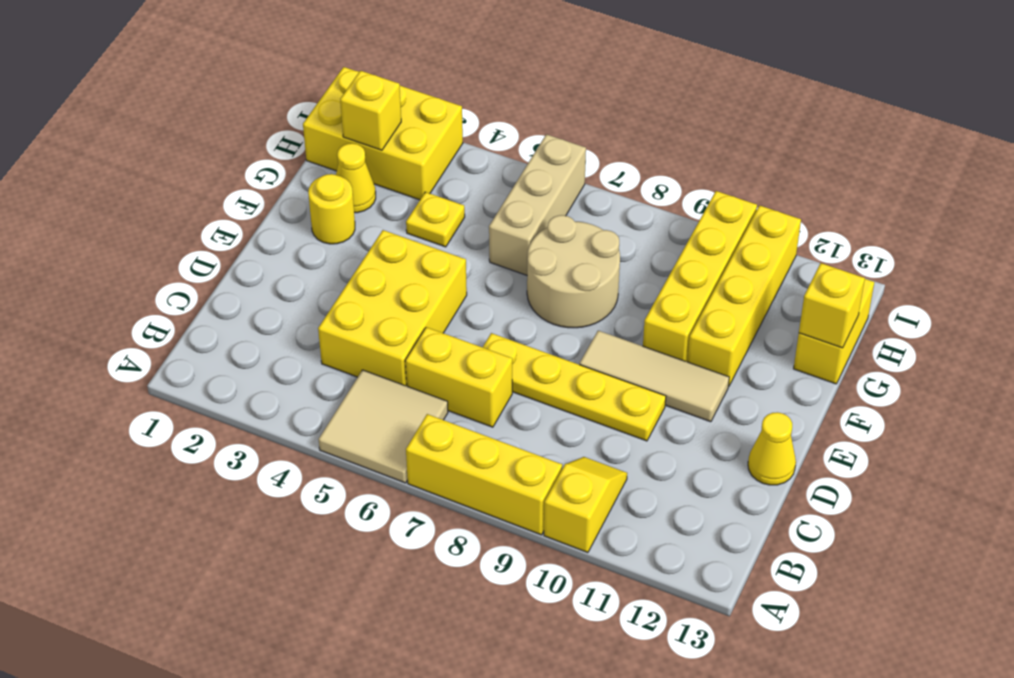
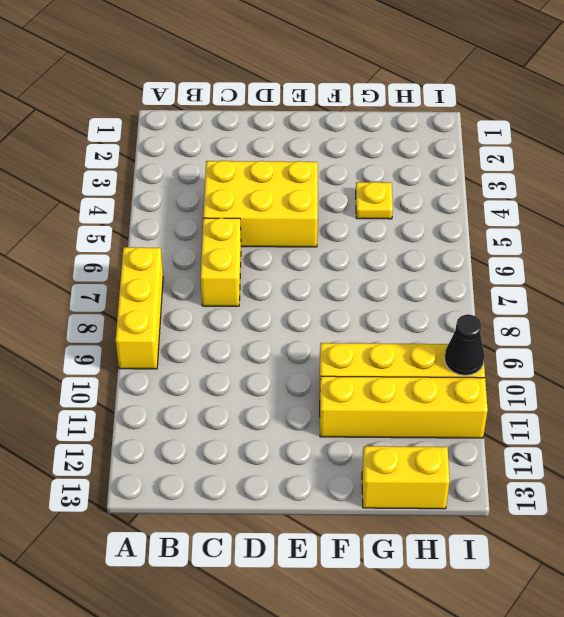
black 1x1 cone [445,314,485,375] -> none
none -> tan 2x2 tile [318,370,448,483]
none -> yellow 1x2 slope [544,457,627,553]
none -> yellow 1x4 plate [483,333,666,441]

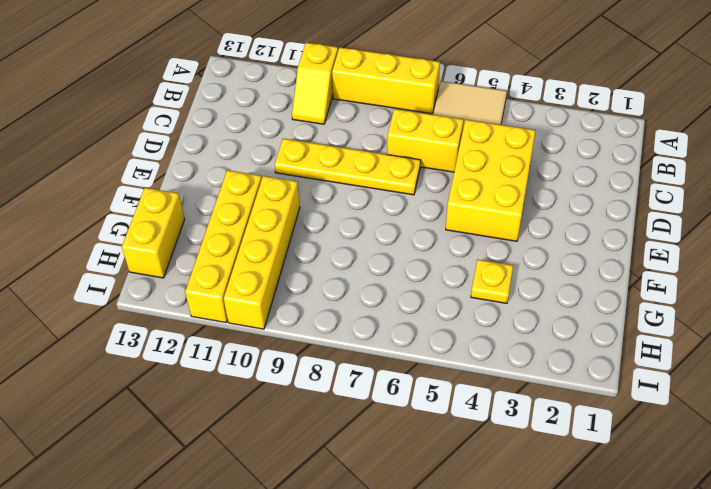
none -> yellow 1x1 cone [748,412,796,485]
none -> tan 1x3 tile [580,331,729,422]
none -> yellow 1x1 round brick [308,174,355,244]

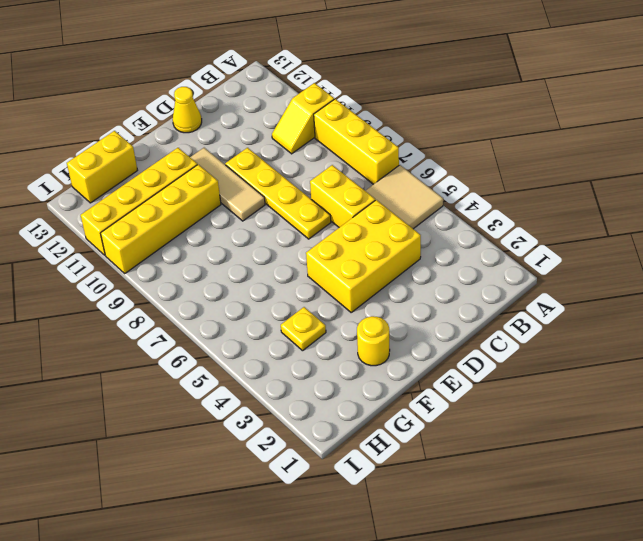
none -> tan 2x2 round brick [527,215,620,328]
none -> yellow 1x1 cone [336,143,376,213]
none -> tan 1x3 brick [489,134,586,275]

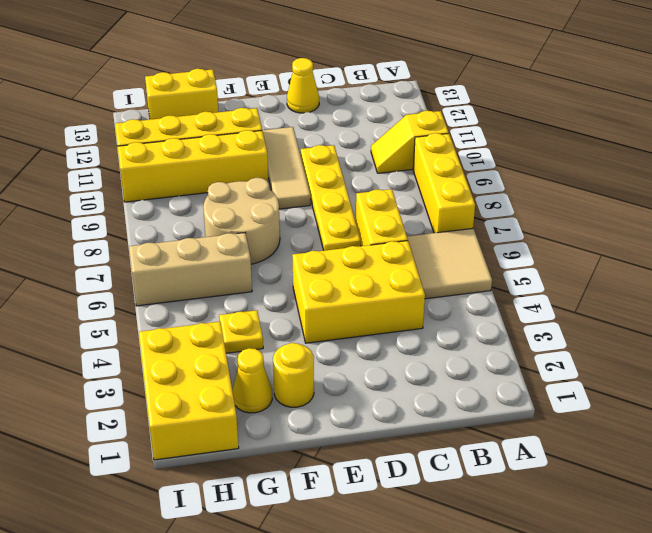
none -> yellow 1x1 brick [799,263,865,348]
none -> yellow 1x1 brick [340,71,401,150]

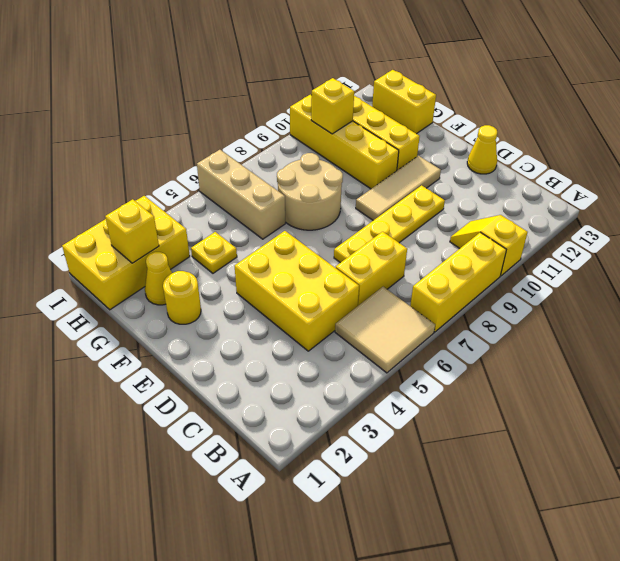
yellow 1x1 brick [311,78,354,134] -> yellow 1x1 brick moved to [799,263,865,348]

